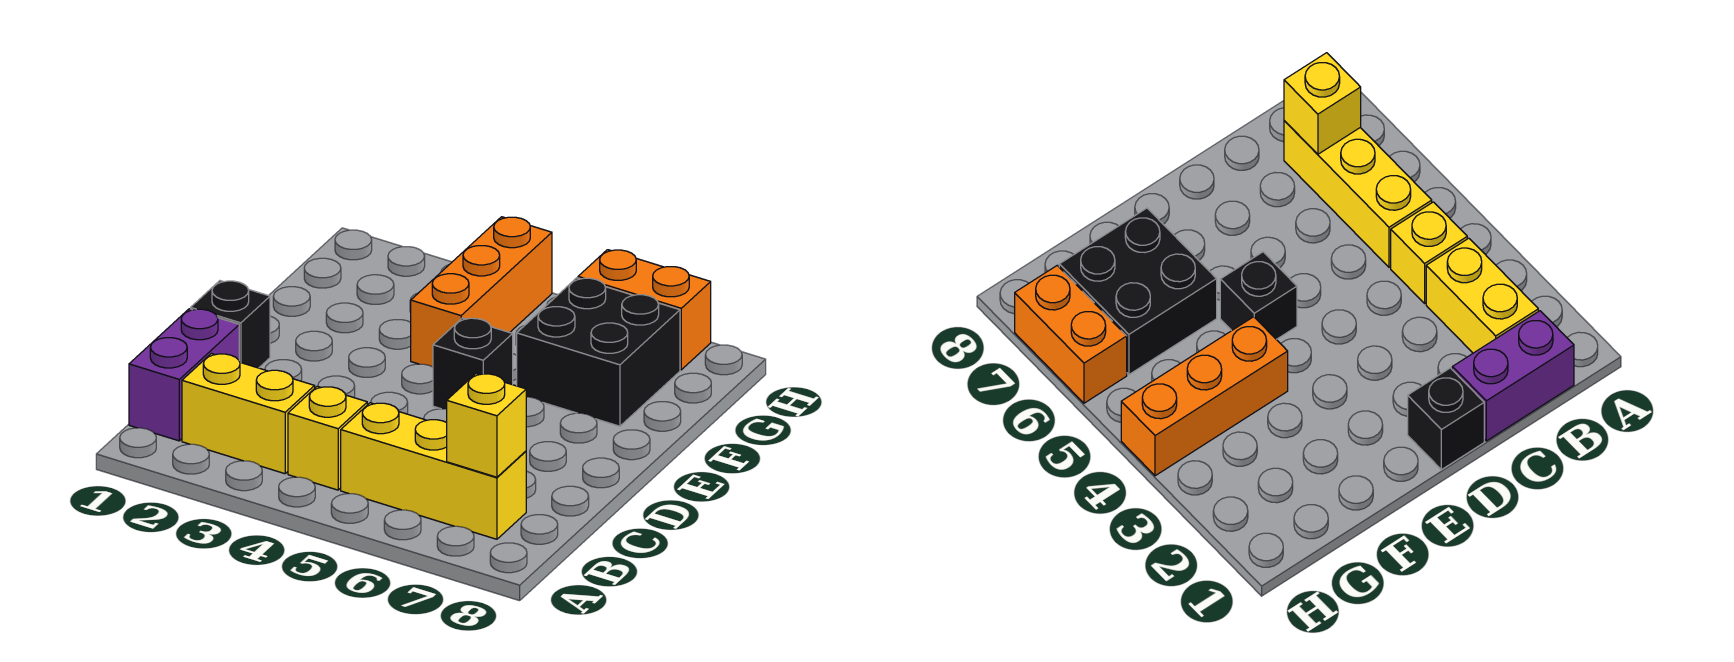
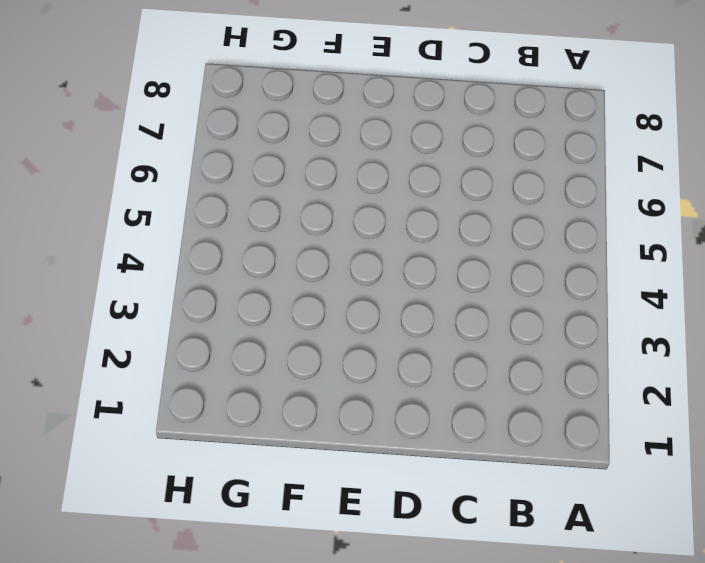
none -> purple 1x2 brick [129,309,239,441]
none -> yellow 1x2 brick [182,354,315,474]

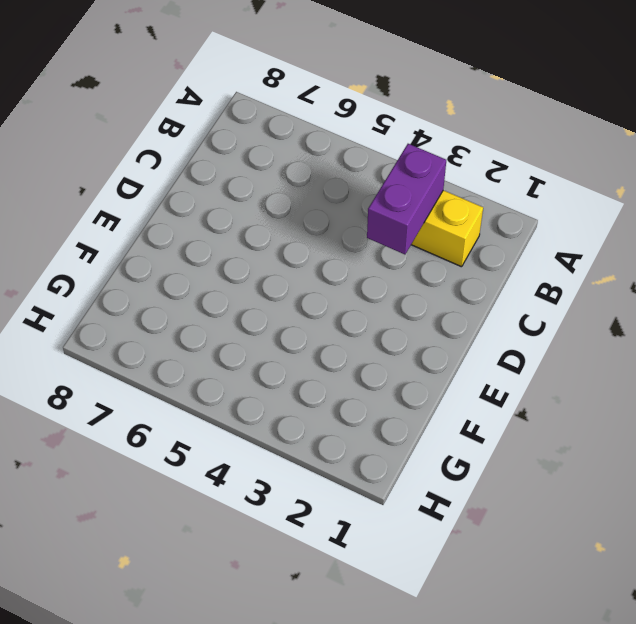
purple 1x2 brick [367,144,446,254] -> purple 1x2 brick moved to [129,309,239,441]
none -> yellow 1x1 brick [288,386,367,490]
none -> yellow 1x3 brick [341,403,526,539]

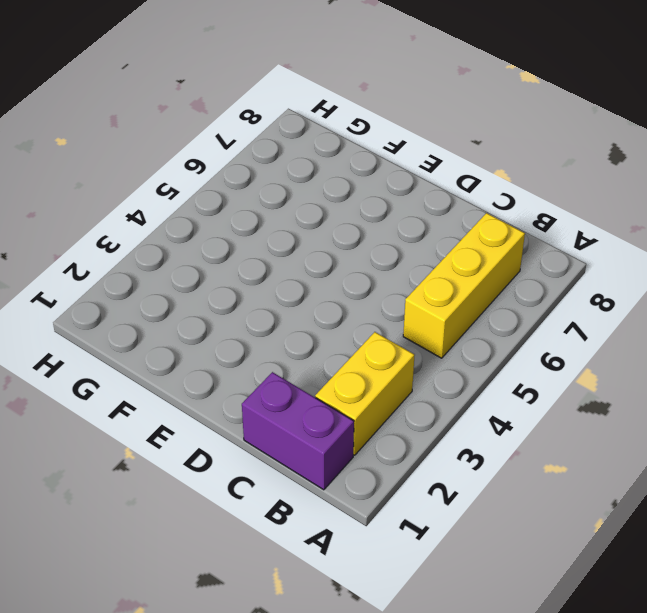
none -> yellow 1x1 brick [288,386,367,490]
none -> black 1x1 brick [191,281,270,368]

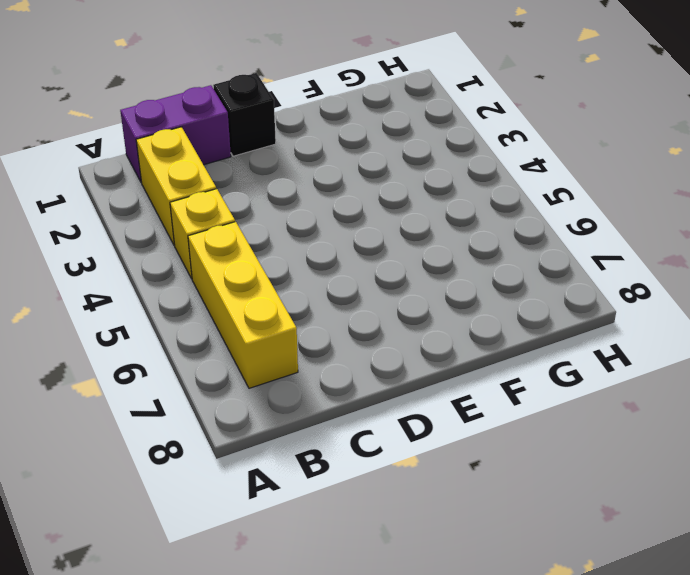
none -> black 1x1 brick [433,318,513,409]
none -> orange 1x3 brick [411,217,552,367]

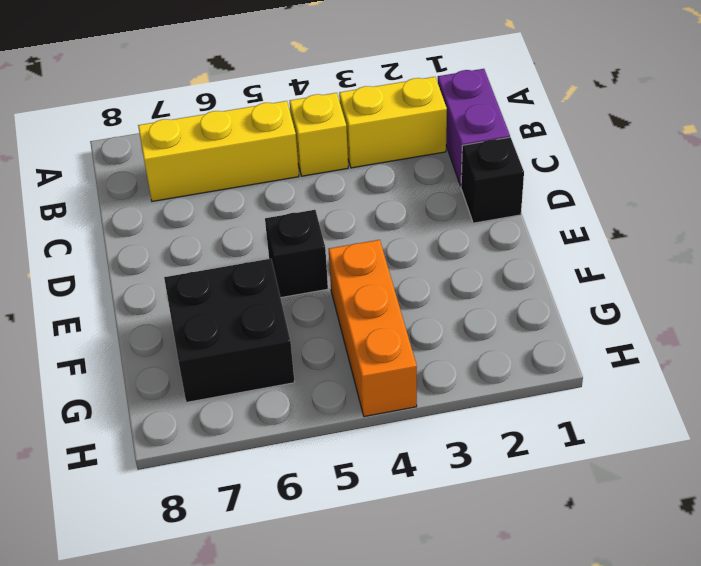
none -> orange 1x2 brick [578,250,711,370]
none -> yellow 1x1 brick [447,374,526,477]

